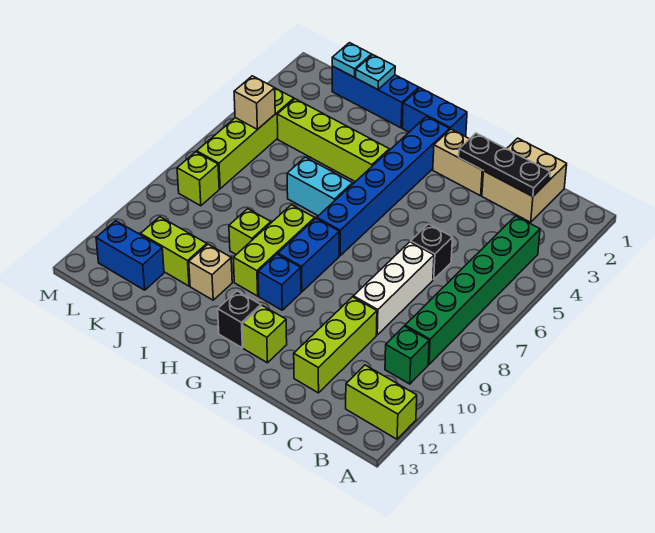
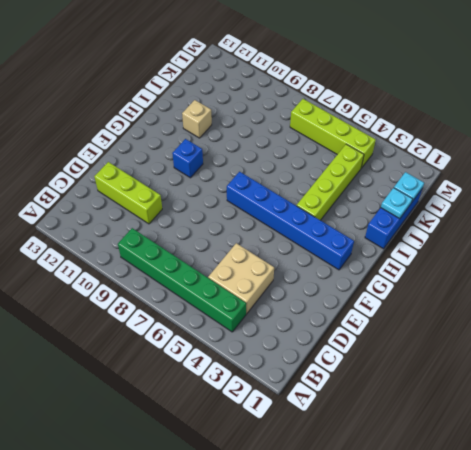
tan 2x2 brick [208,243,274,314] -> tan 2x2 brick moved to [482,138,567,222]
none -> lime 1x2 brick [346,365,417,439]
none -> green 1x1 brick [385,326,429,384]
none -> black 1x1 brick [411,224,453,279]

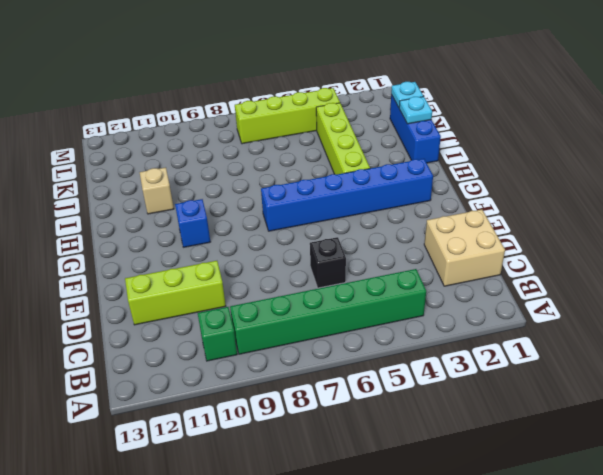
none -> lime 1x2 brick [346,365,417,439]
none -> white 1x3 brick [353,242,434,335]
none -> tan 1x2 brick [433,129,483,196]

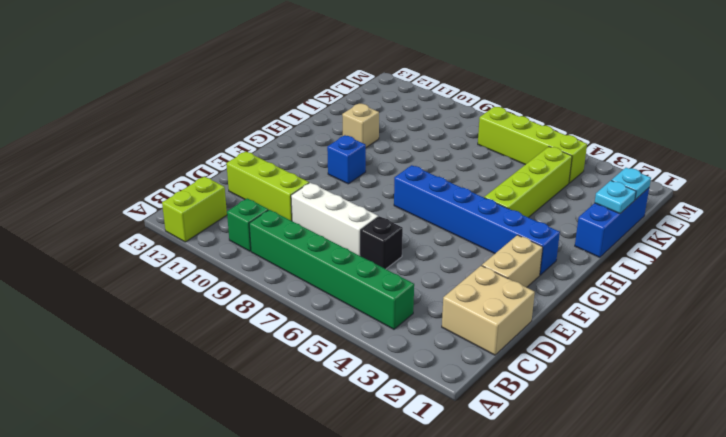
none -> lime 1x1 brick [243,306,287,363]
none -> blue 1x2 brick [402,88,467,136]
none -> blue 1x2 brick [278,218,339,292]

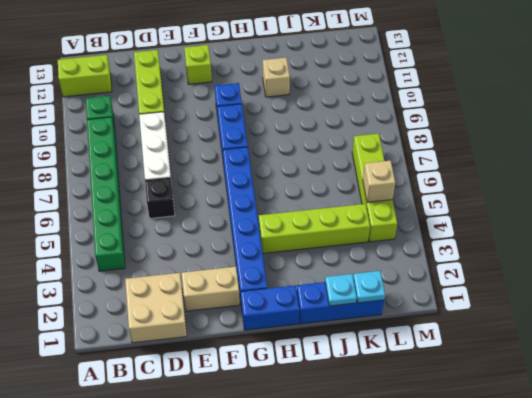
none -> black 1x1 brick [218,291,261,348]
none -> cyan 1x2 brick [287,157,353,216]
none -> lime 1x3 brick [233,205,315,296]

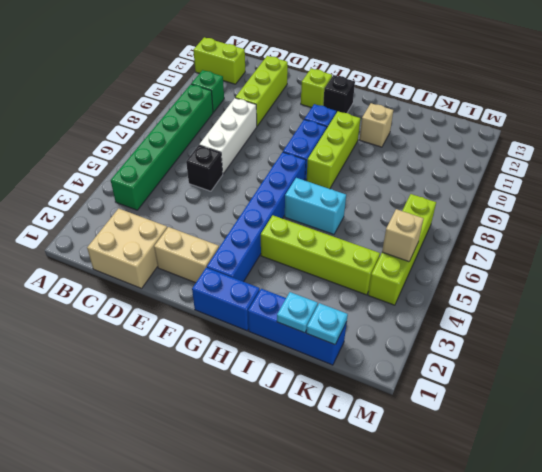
none -> lime 1x1 brick [229,209,271,254]
none -> lime 1x2 brick [141,217,207,286]
none -> blue 1x2 brick [96,221,164,290]

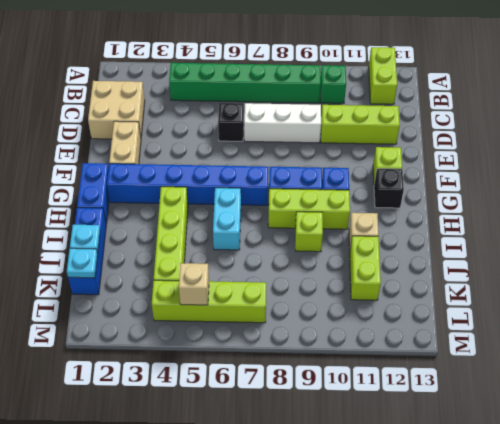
none -> blue 1x2 brick [96,221,164,290]
none -> lime 1x1 brick [177,152,219,206]
none -> black 1x3 plate [459,133,550,196]

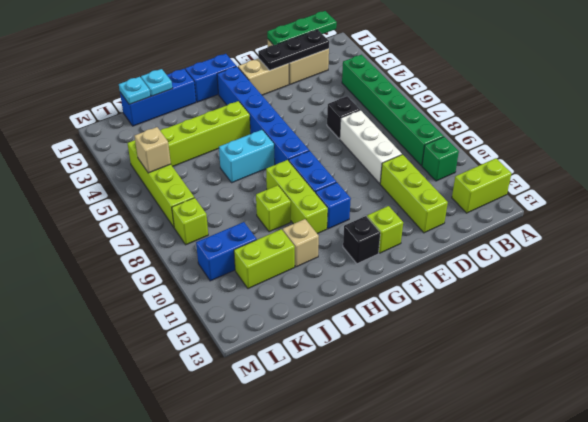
green 1x3 plate [267,11,337,45] -> none
blue 1x2 brick [196,222,257,281] -> blue 1x2 brick moved to [96,221,164,290]

